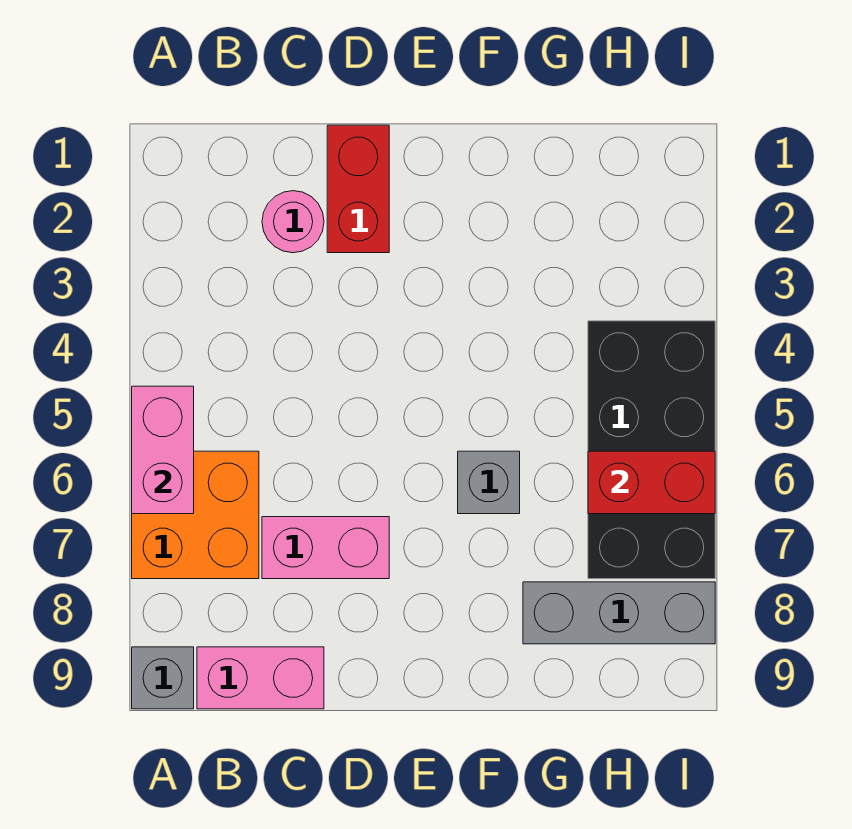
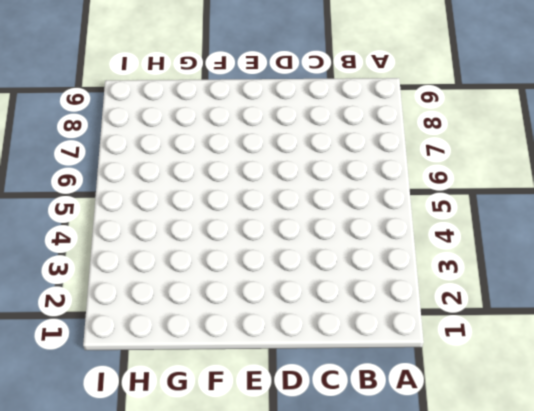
none -> orange 2x2 brick [132,451,259,579]
none -> grey 1x1 brick [132,647,194,709]

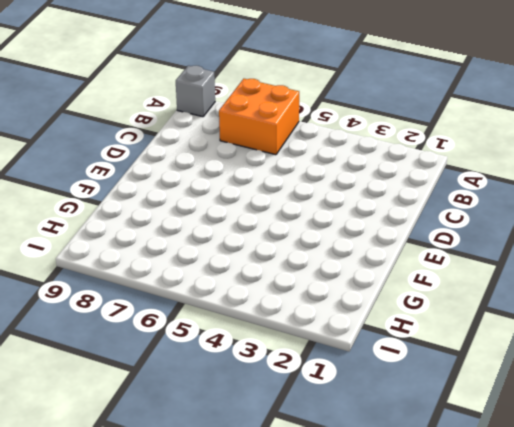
none -> pink 1x2 brick [197,647,324,709]
none -> pink 1x1 round brick [262,191,324,253]

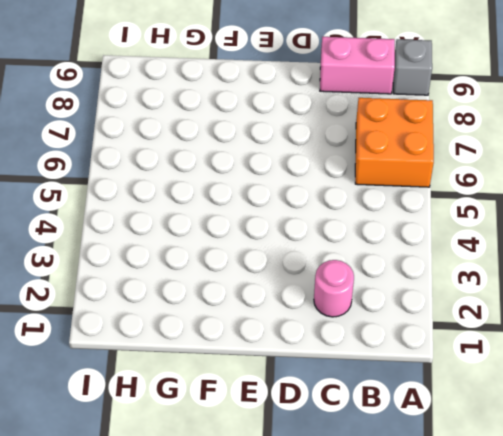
none -> pink 1x2 brick [262,517,389,579]
none -> red 1x2 brick [327,125,389,253]

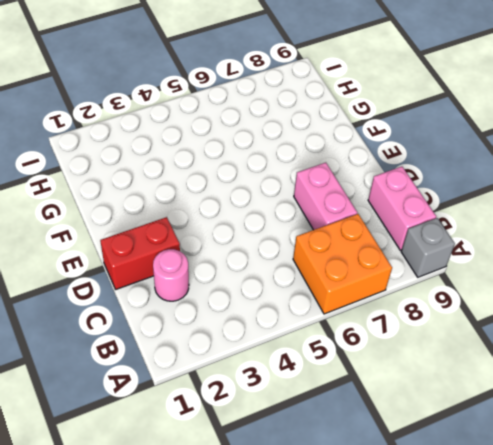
none -> grey 1x1 brick [458,451,520,514]
none -> grey 1x3 brick [523,582,715,644]

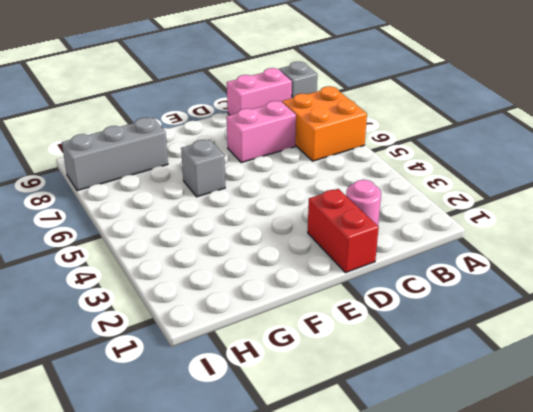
none -> black 2x4 brick [588,321,715,579]
none -> pink 1x2 brick [132,386,194,514]

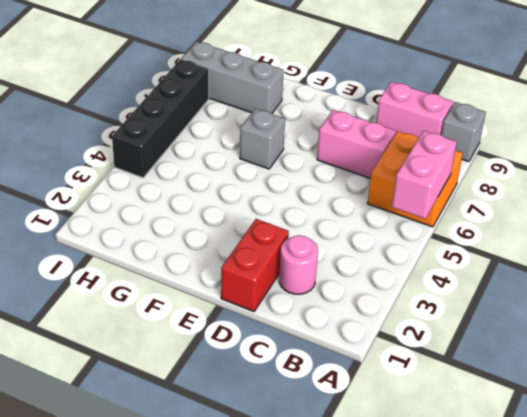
black 1x4 brick [112,59,209,178] -> black 2x4 brick [588,321,715,579]
none -> red 1x2 brick [588,451,715,514]

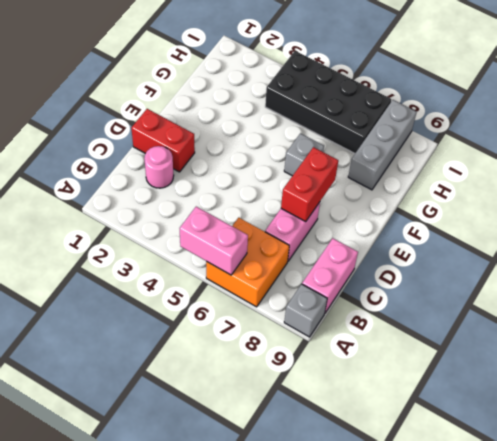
red 1x2 brick [281,147,338,222] -> red 1x2 brick moved to [588,451,715,514]

